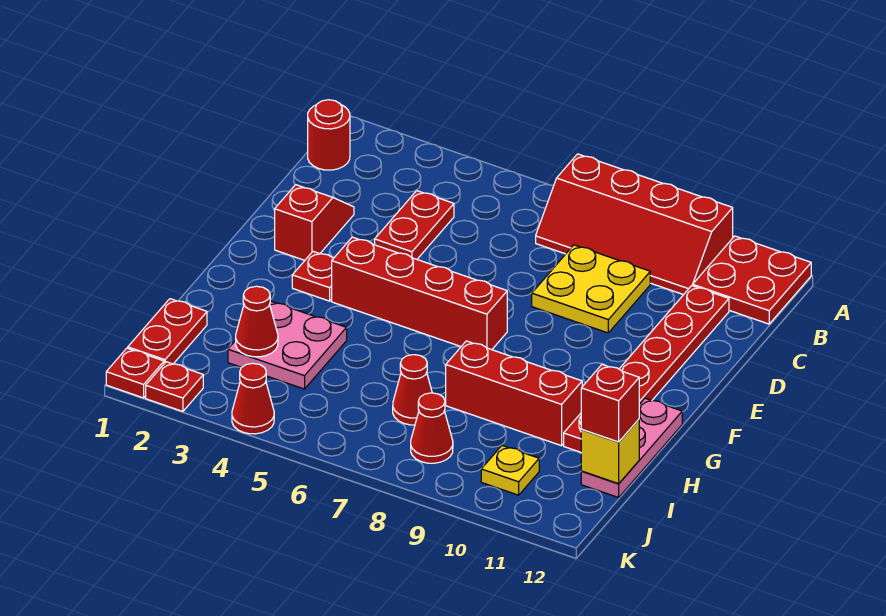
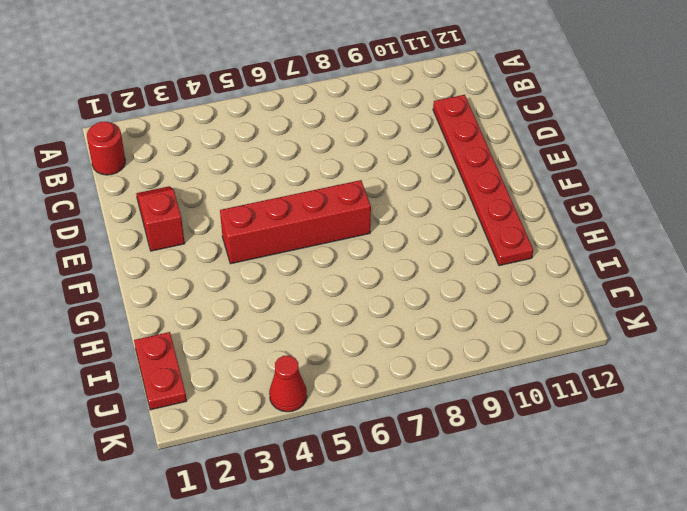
none -> red 2x4 slope [536,154,733,295]
none -> red 2x2 plate [692,236,811,324]
none -> red 1x2 plate [375,191,454,259]

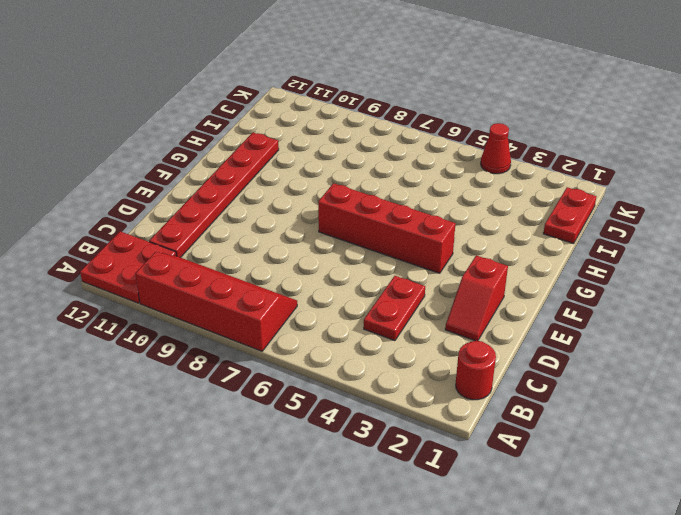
none -> yellow 2x2 plate [532,245,650,333]
none -> red 1x1 plate [292,252,333,301]
none -> pink 1x3 plate [581,398,682,498]

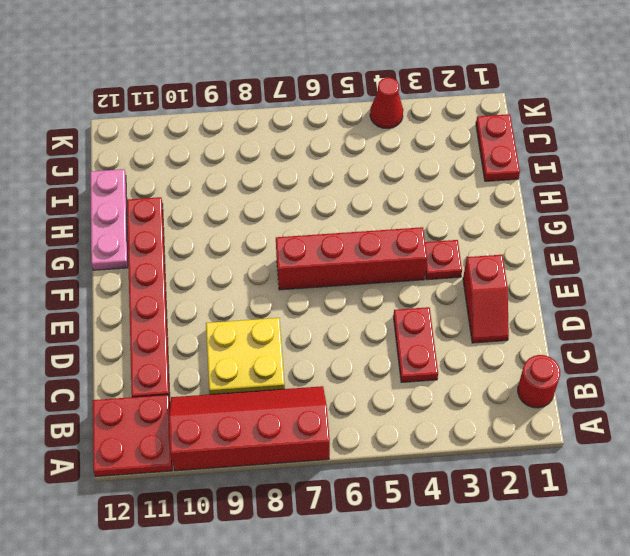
none -> pink 2x2 plate [228,301,347,389]
none -> red 1x3 brick [446,341,582,446]
none -> red 1x1 cone [393,355,432,425]

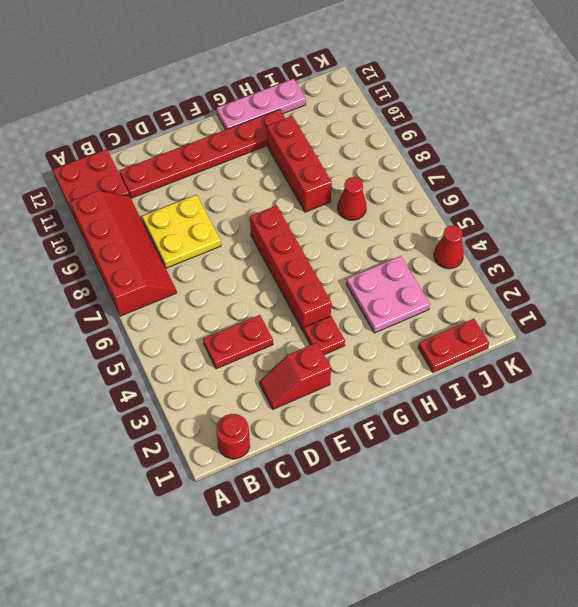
none -> red 1x1 cone [411,393,453,463]
none -> yellow 1x1 plate [481,446,539,495]
none -> red 1x1 plate [106,348,164,398]

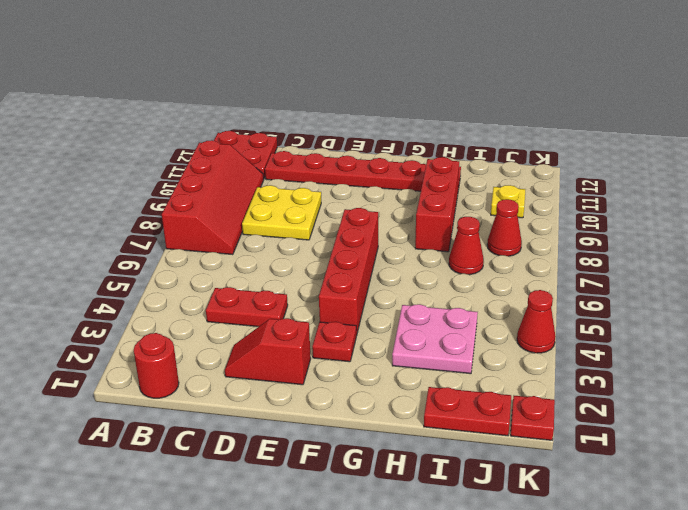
none -> pink 1x3 plate [581,398,682,498]
none -> red 1x1 plate [146,362,203,411]
none -> red 1x1 cone [236,286,278,357]

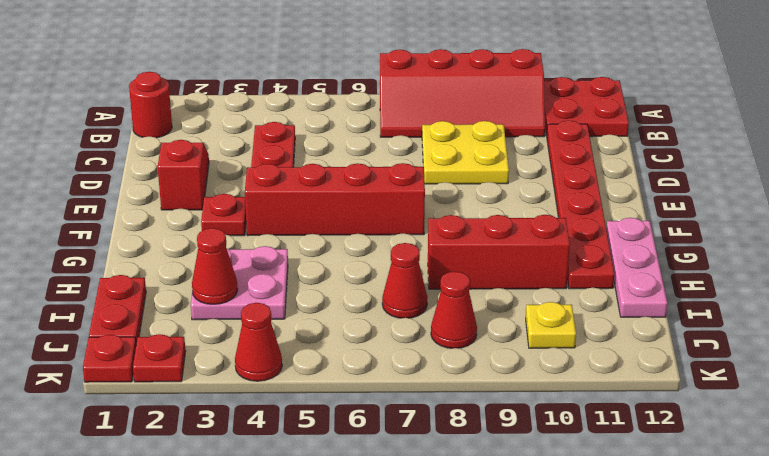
none -> yellow 1x1 brick [581,419,639,484]
none -> red 1x1 brick [581,365,639,442]

